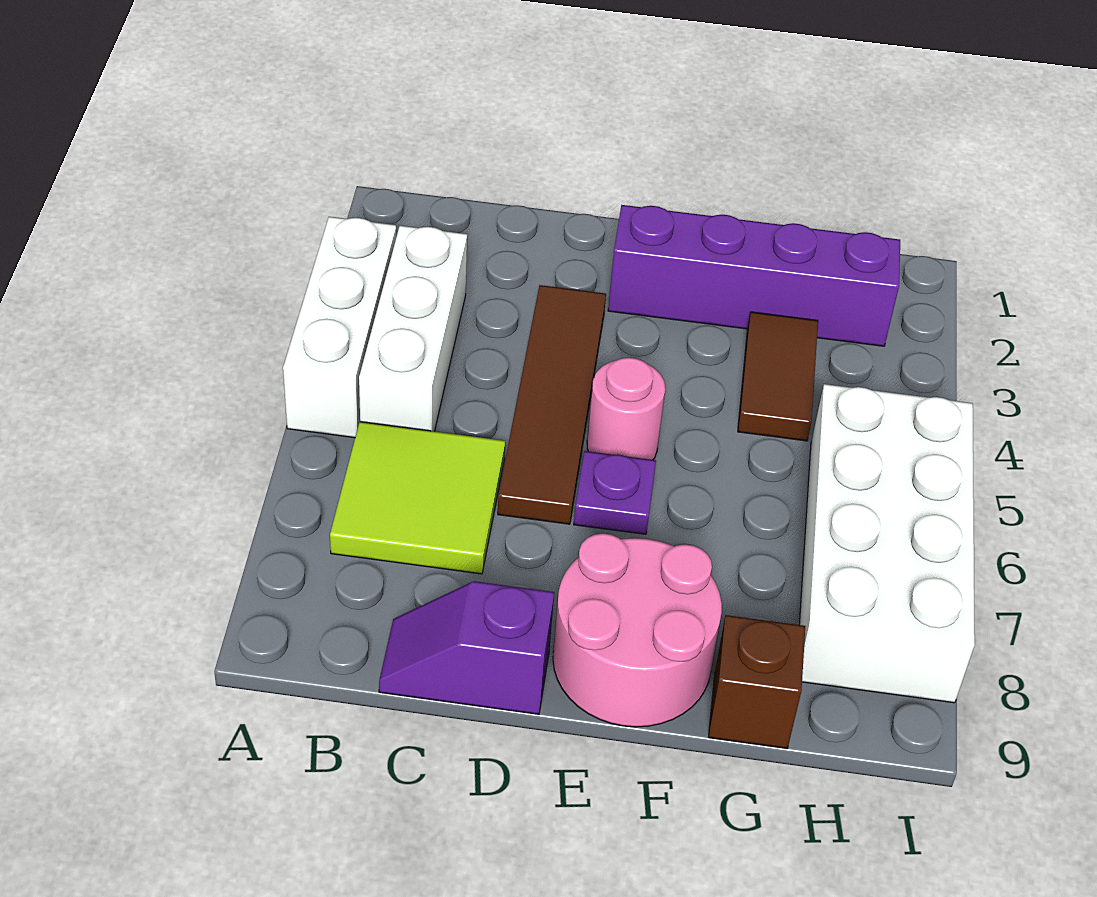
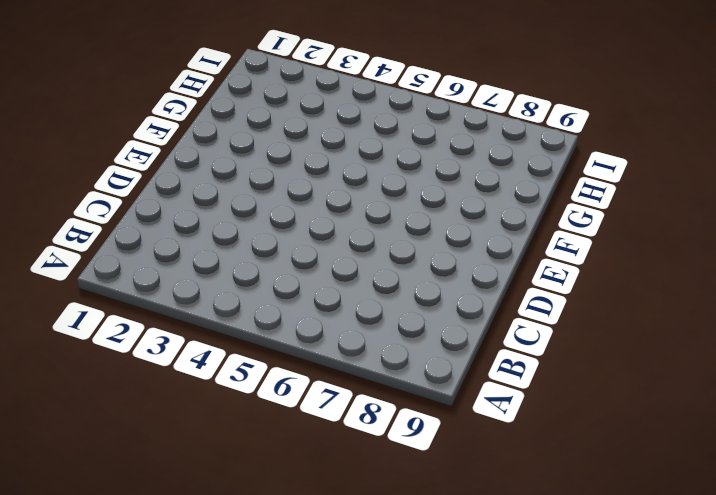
none -> white 1x3 brick [283,217,396,438]
none -> white 1x3 brick [359,226,467,431]
none -> lime 2x2 tile [330,422,505,574]

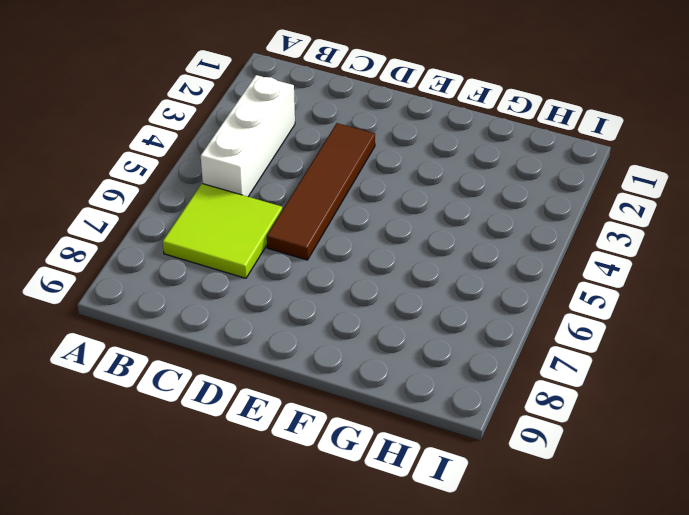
none -> white 1x3 brick [283,217,396,438]
none -> purple 1x2 slope [379,581,554,714]
none -> purple 1x4 brick [608,205,900,346]

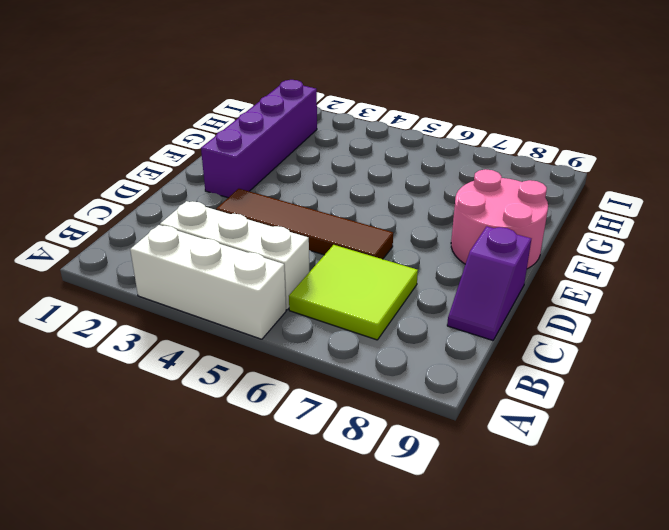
none -> pink 1x1 round brick [587,357,665,460]
none -> purple 1x1 plate [574,451,656,534]
none -> brown 1x2 tile [738,312,818,441]

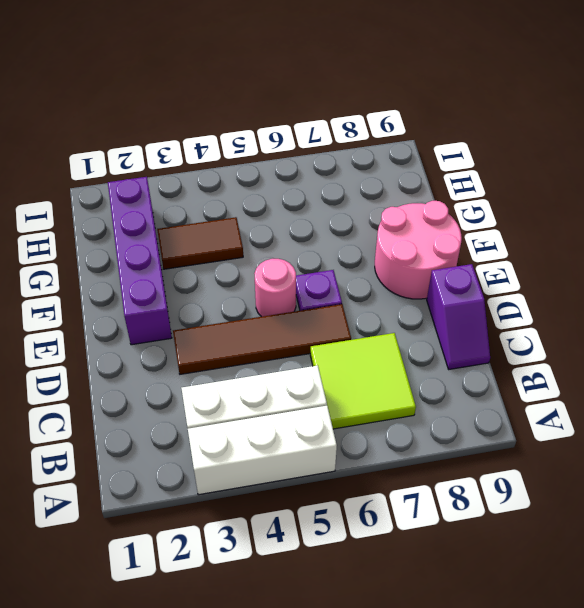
none -> brown 1x1 brick [709,615,805,748]
none -> white 2x4 brick [799,384,975,703]

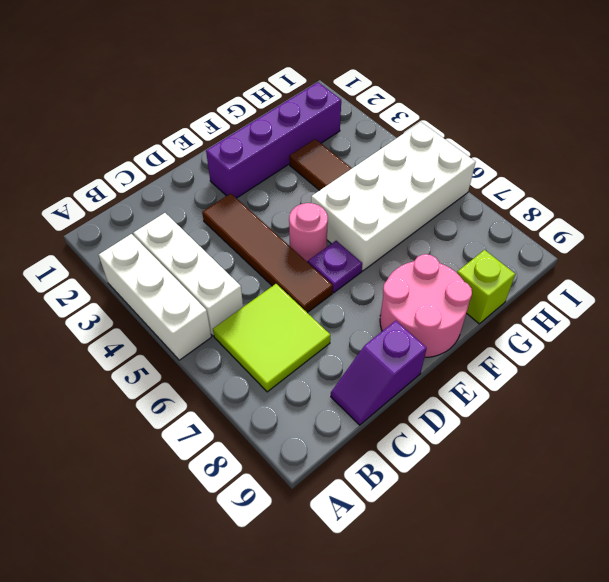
white 2x4 brick [311,122,476,271] -> white 2x4 brick turned to [799,384,975,703]
lime 1x1 brick [457,250,515,324] -> brown 1x1 brick [709,615,805,748]

